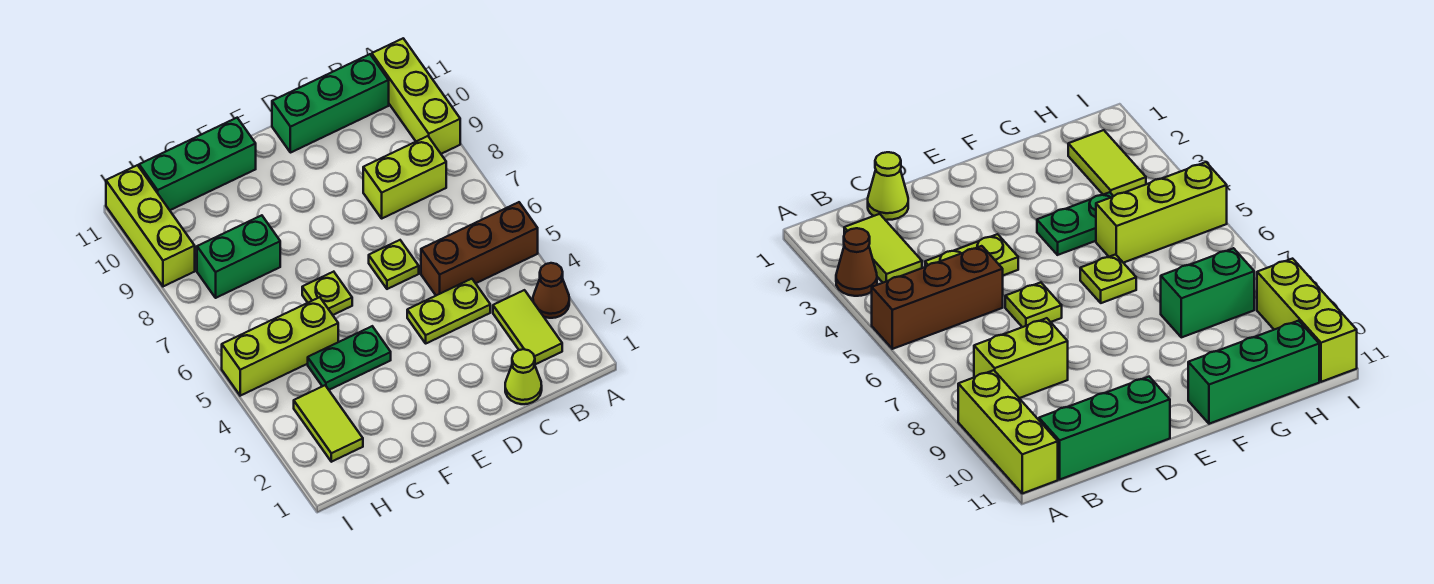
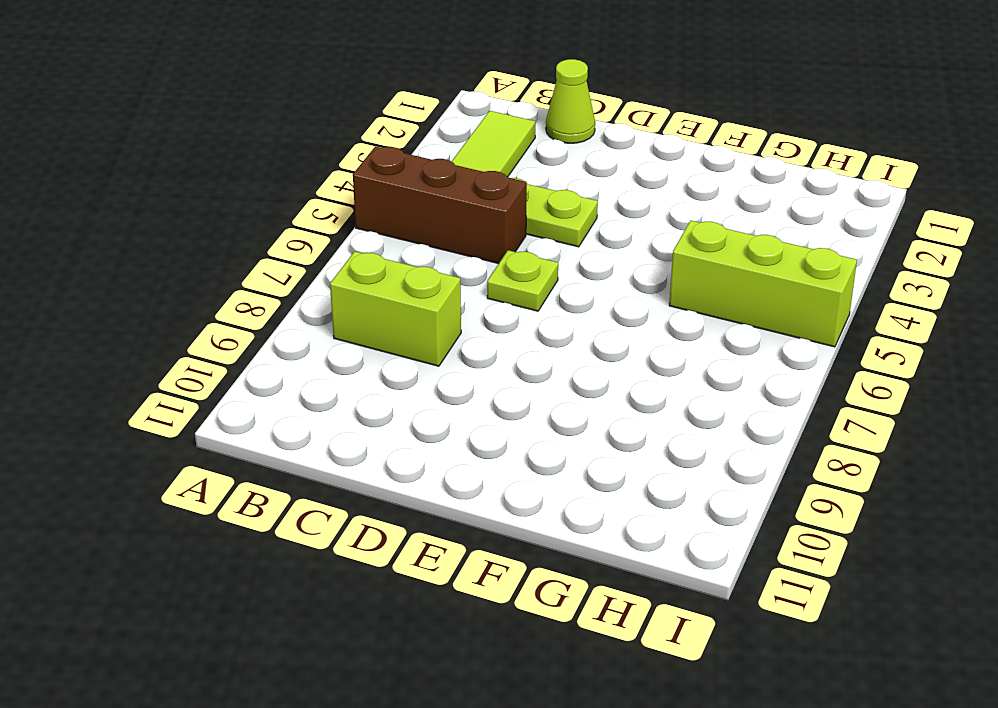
none -> brown 1x1 cone [533,263,569,318]
none -> lime 1x3 brick [372,38,460,154]
none -> green 1x3 brick [272,54,389,153]

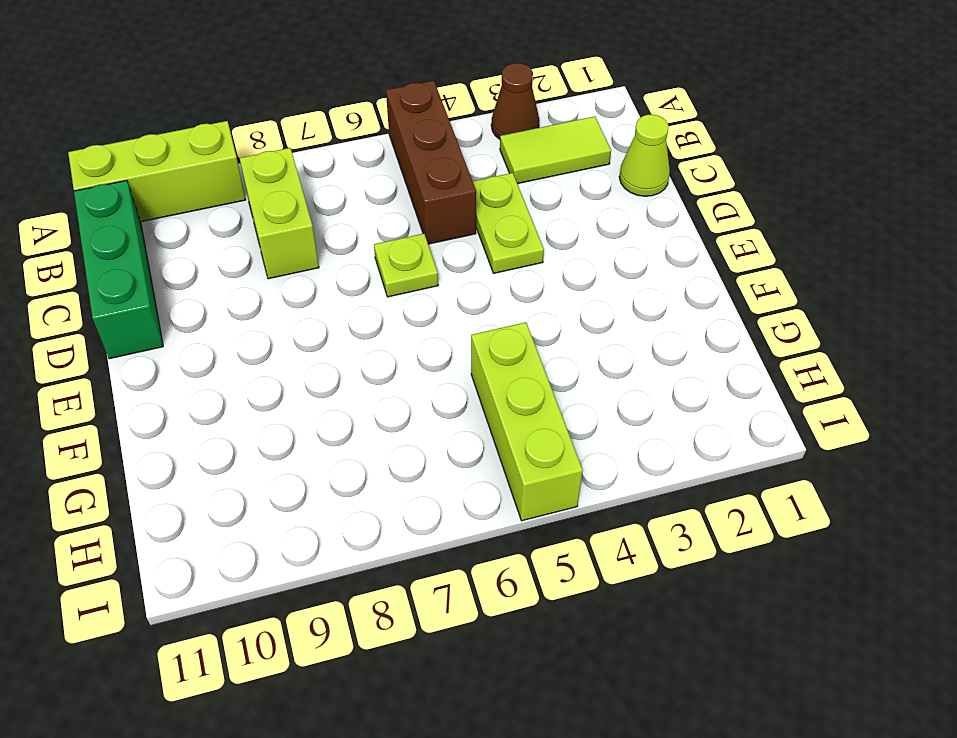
none -> green 1x2 plate [308,326,391,390]
none -> lime 1x1 plate [302,272,352,315]
none -> green 1x3 brick [139,118,256,210]

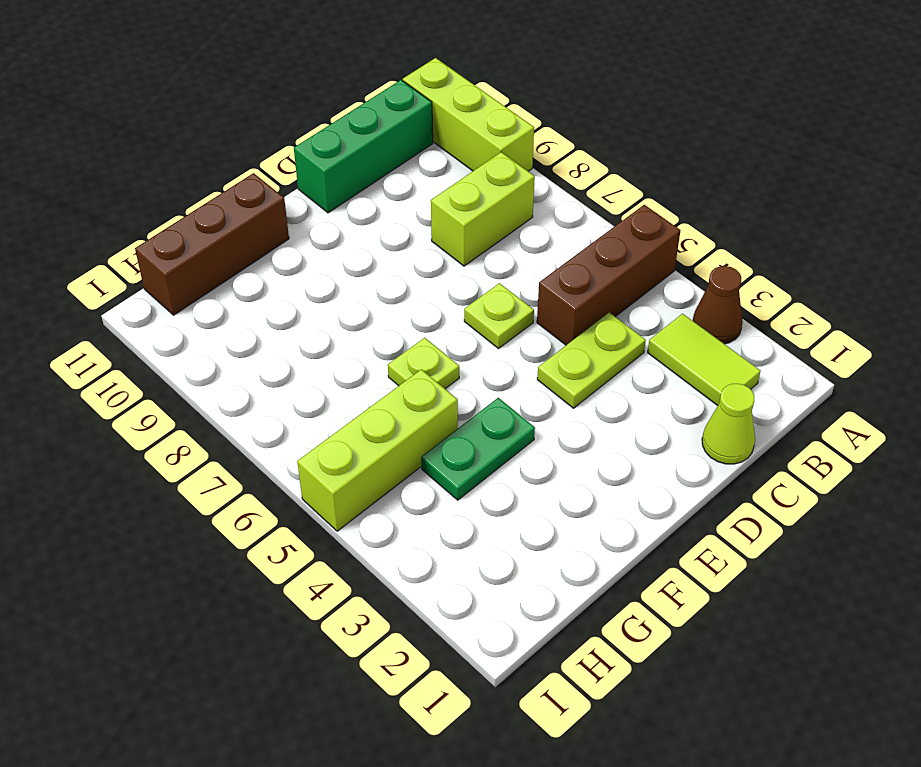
brown 1x3 brick [135,173,289,315] -> green 1x3 brick [139,118,256,210]
none -> green 1x2 brick [197,215,280,298]
none -> lime 1x2 tile [294,385,363,462]
none -> lime 1x3 brick [106,165,195,286]

